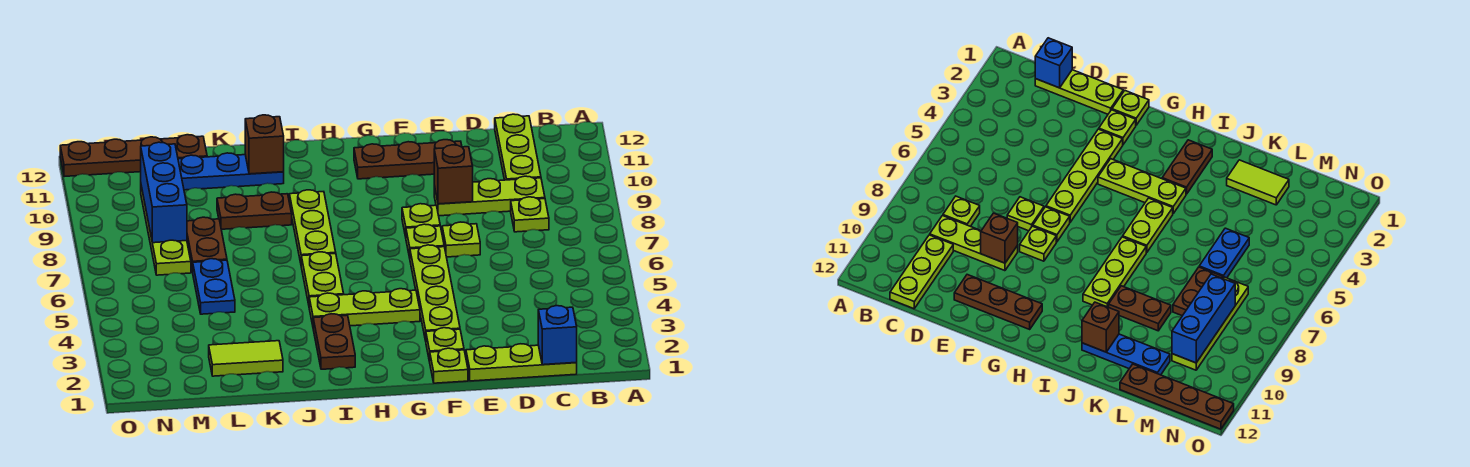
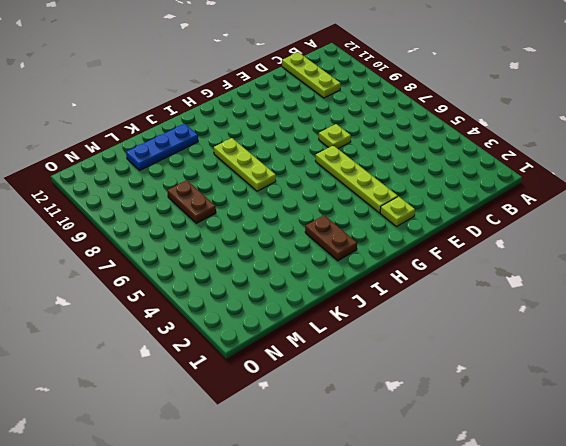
none -> lime 1x3 plate [466,344,577,381]
none -> lime 1x1 plate [511,197,549,232]
none -> lime 1x3 plate [434,176,545,216]

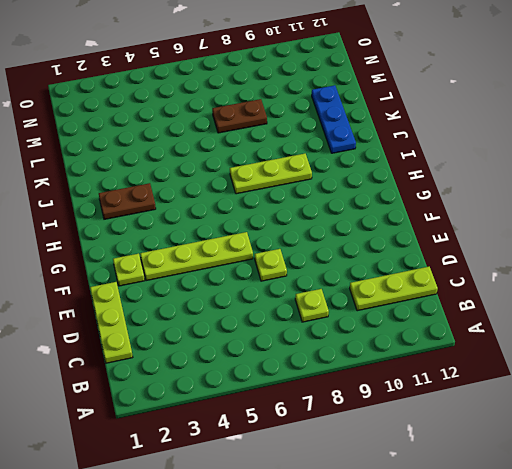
none -> lime 1x3 plate [434,176,545,216]
none -> brown 1x3 plate [354,140,462,179]
none -> lime 1x1 plate [430,348,468,383]

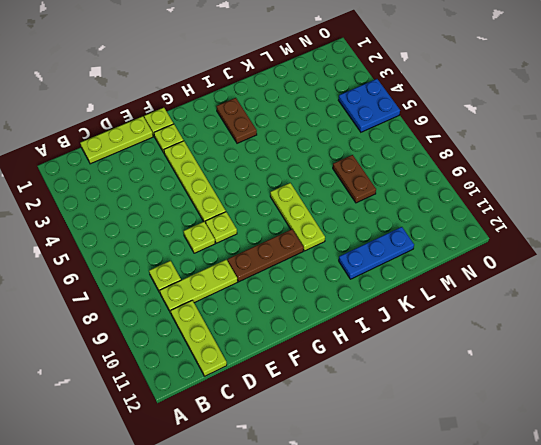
brown 1x3 plate [228,229,304,282] -> brown 1x3 plate moved to [354,140,462,179]
blue 2x2 plate [338,79,400,132] -> none
none -> lime 1x1 plate [402,204,440,237]
none -> lime 1x3 plate [309,289,420,326]
none -> lime 1x2 plate [301,252,344,304]

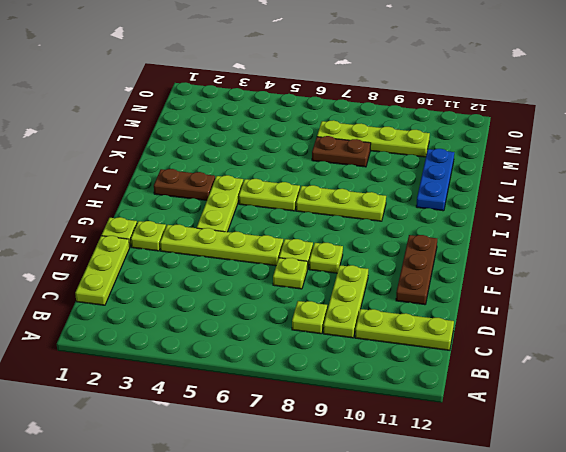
none -> brown 1x2 plate [217,192,292,229]
none -> lime 1x2 tile [209,341,283,376]
none -> blue 1x2 plate [193,259,235,314]

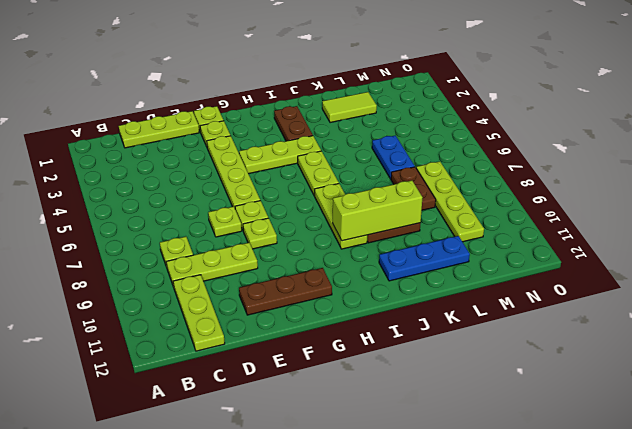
lime 1x3 brick [332,181,423,241] -> none
none -> brown 1x4 plate [60,135,207,177]
none -> blue 1x1 brick [538,306,577,365]
none -> brown 1x1 brick [434,145,473,204]

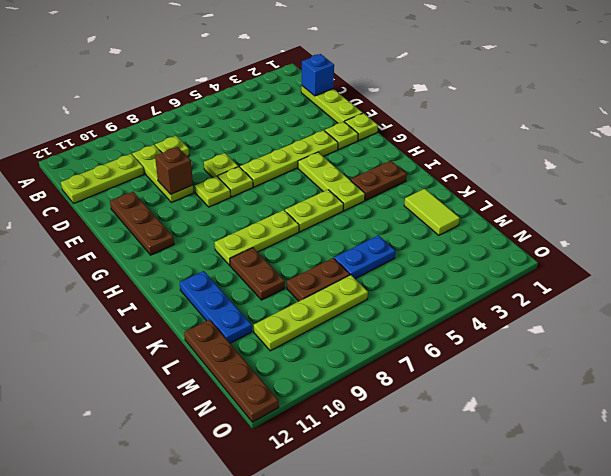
none -> brown 1x1 brick [245,115,284,174]
none -> blue 1x3 brick [141,142,187,243]

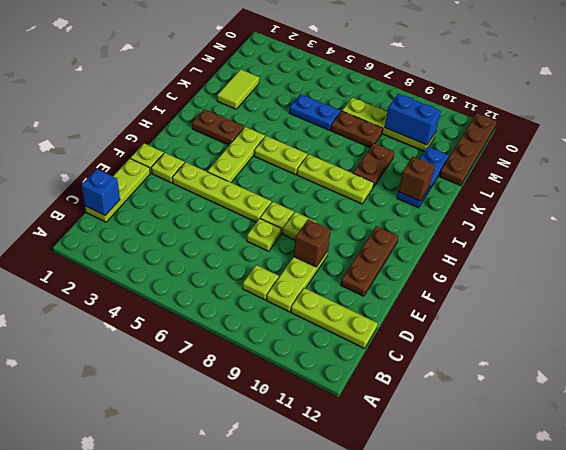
blue 1x2 brick [385,94,441,145] -> blue 1x3 brick [141,142,187,243]

